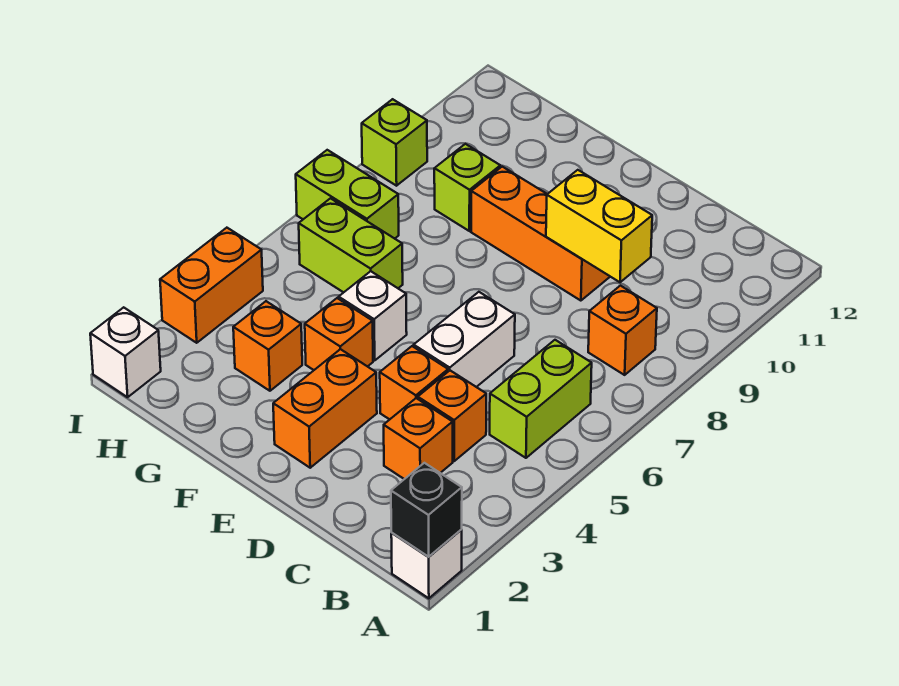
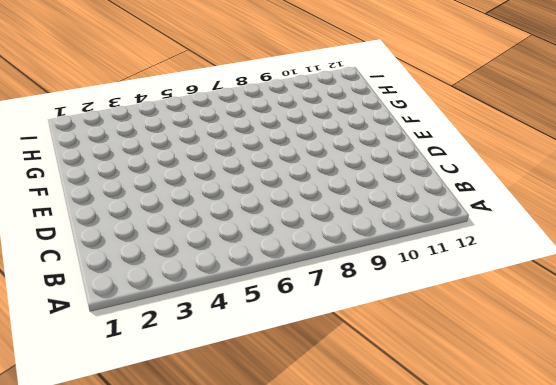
none -> white 1x1 brick [391,530,462,598]
none -> lime 1x2 brick [490,340,592,458]
none -> orange 1x1 brick [588,286,657,375]

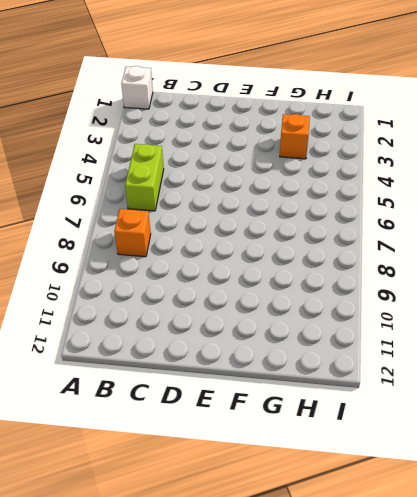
none -> orange 1x1 brick [384,398,453,479]
none -> orange 1x1 brick [418,371,486,461]
none -> orange 1x1 brick [380,346,448,420]

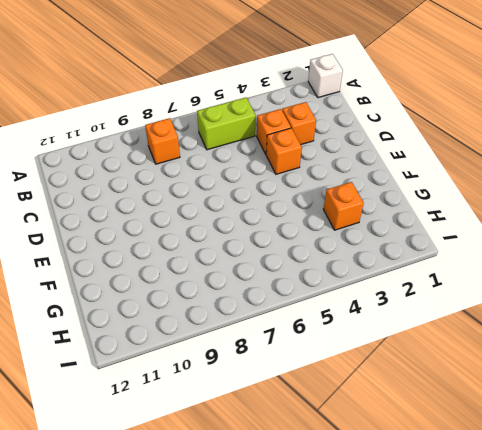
none -> white 1x2 brick [414,292,515,387]
none -> orange 1x3 brick [471,167,610,301]
none -> orange 1x2 brick [273,349,377,468]

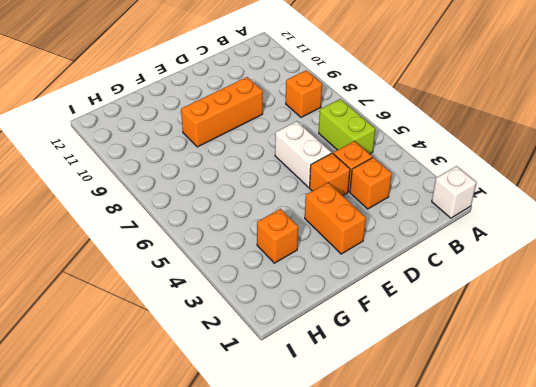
none -> orange 1x1 brick [305,298,373,370]
none -> white 1x1 brick [339,271,407,360]
none -> lime 1x2 brick [299,198,403,292]

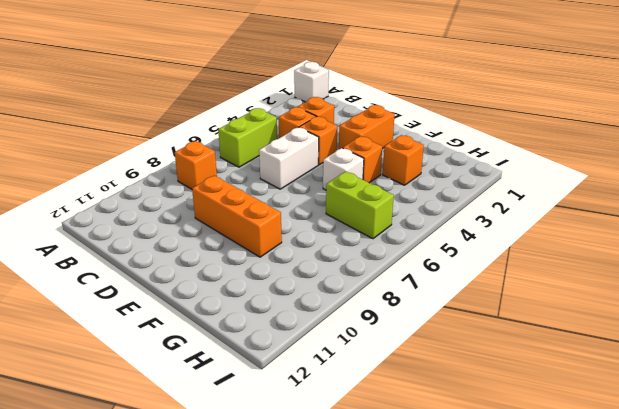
none -> lime 1x1 brick [434,144,500,231]
none -> lime 1x2 brick [296,150,399,239]
none -> white 1x1 brick [90,307,161,397]

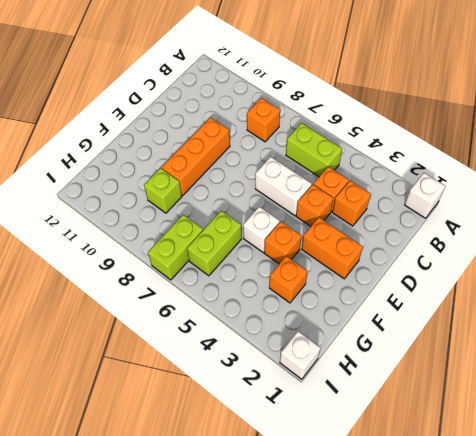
none -> orange 1x2 brick [160,228,263,343]
none -> lime 1x1 brick [362,99,427,186]
none -> black 1x1 brick [391,463,462,557]

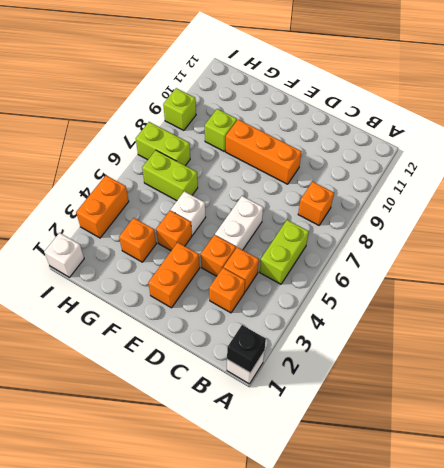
none -> yellow 1x2 brick [546,170,652,282]

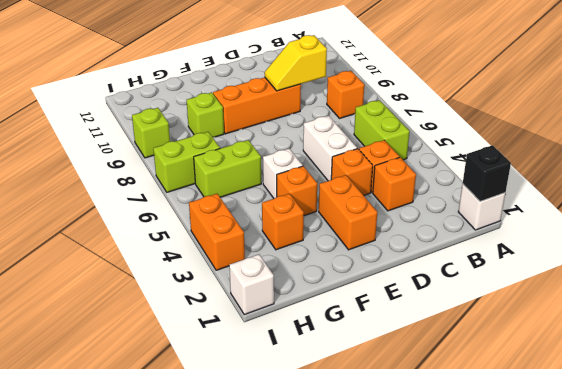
yellow 1x2 slope [265,35,327,91] -> yellow 1x2 brick [546,170,652,282]

